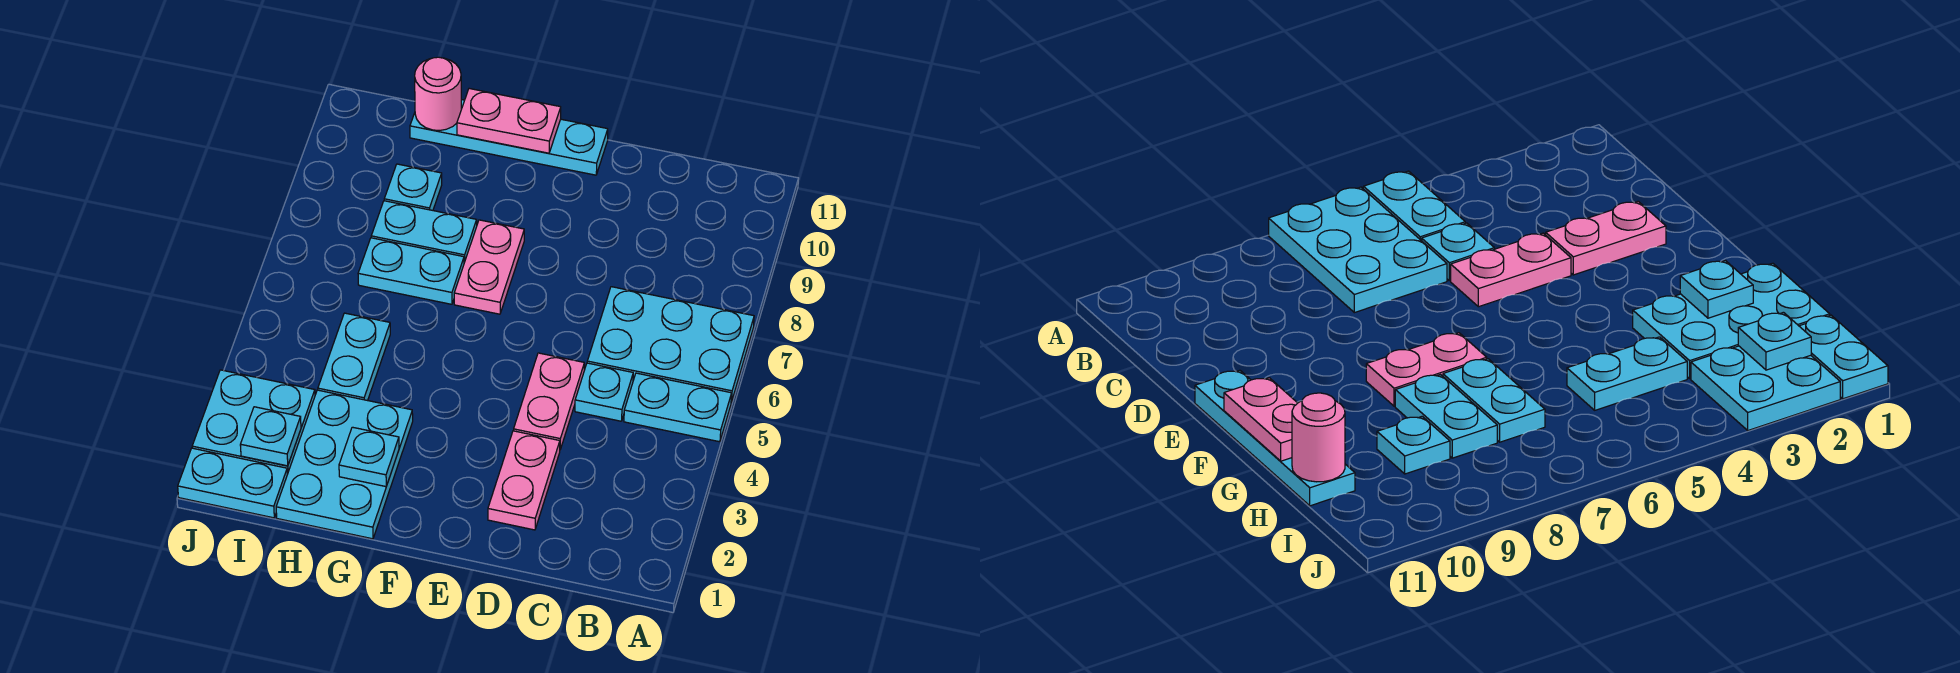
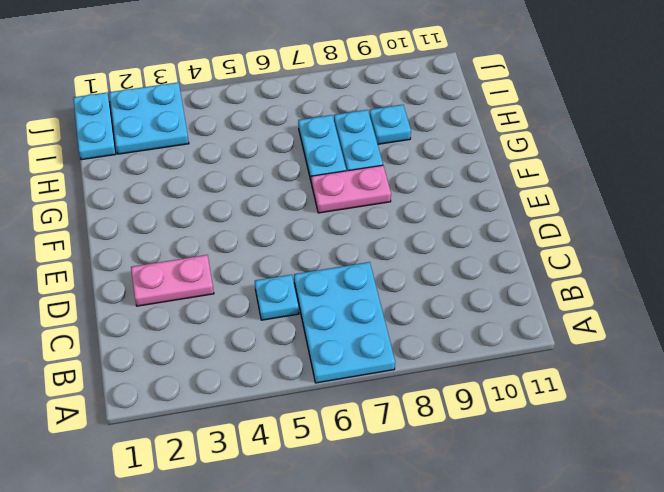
none -> cyan 1x2 plate [624,373,732,442]
none -> pink 1x2 plate [514,353,584,449]
none -> cyan 1x4 plate [410,100,608,175]

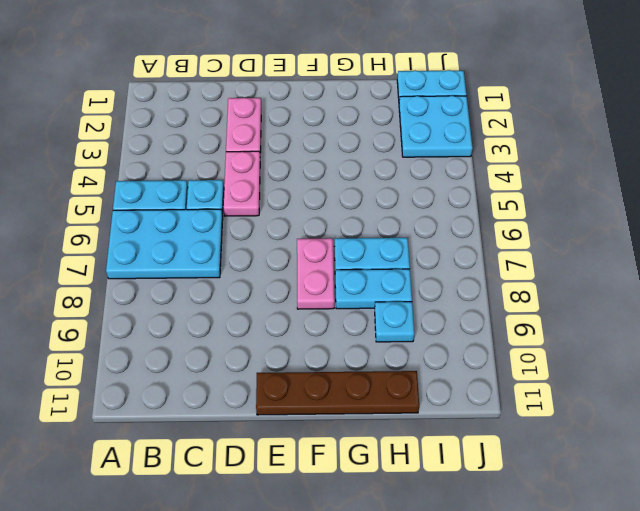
brown 1x4 plate [256,371,419,415] -> cyan 1x4 plate [410,100,608,175]
none -> cyan 2x3 plate [276,390,413,539]
none -> cyan 1x2 plate [318,313,390,400]
none -> pink 1x2 plate [457,89,561,153]

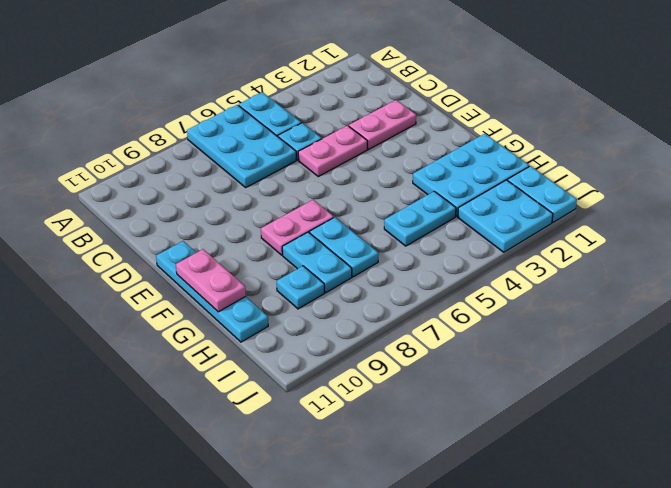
none -> cyan 1x1 plate [339,427,399,487]
none -> pink 1x1 round brick [415,57,461,131]
none -> cyan 1x1 plate [240,407,301,466]

